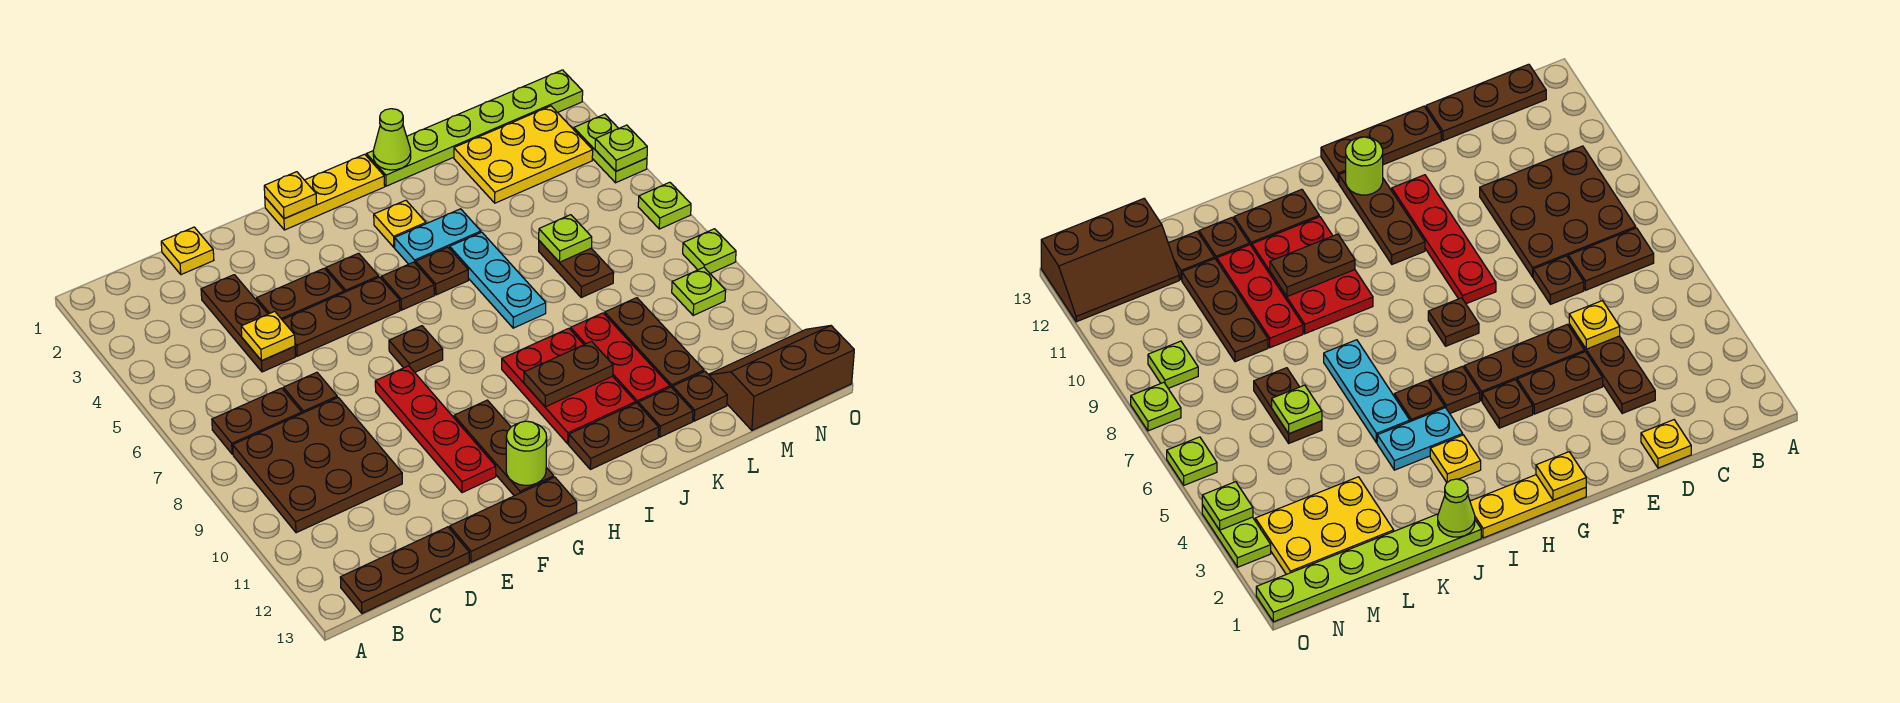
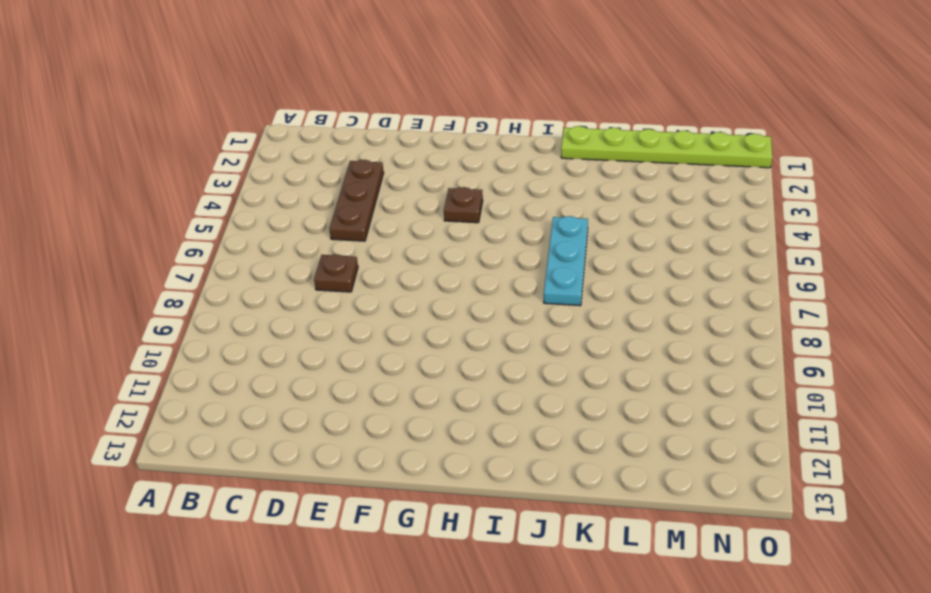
none -> brown 1x2 plate [212,388,302,454]
none -> brown 3x3 plate [233,398,402,533]
none -> brown 1x3 plate [340,527,469,614]
none -> yellow 1x1 plate [161,227,214,275]

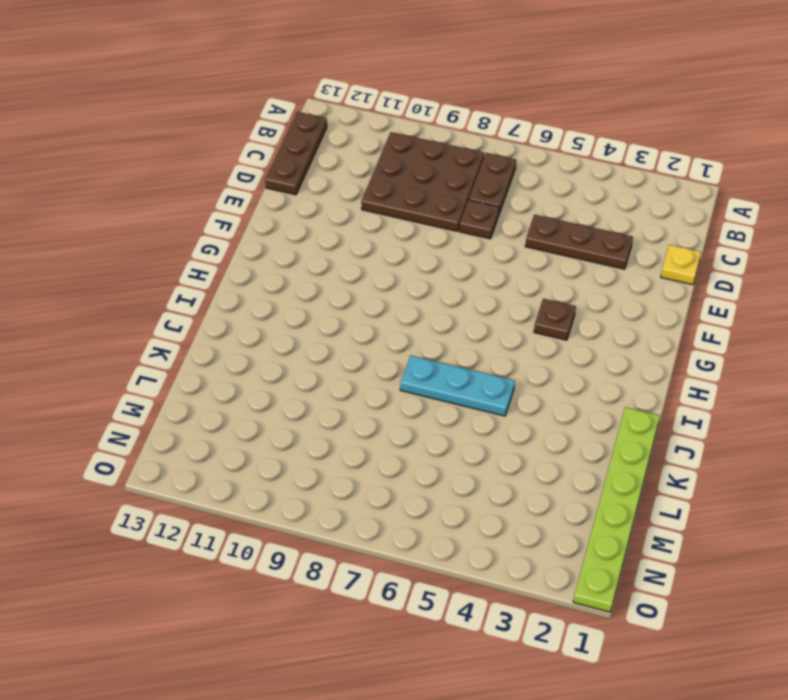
none -> brown 1x2 plate [256,268,344,320]
none -> brown 1x3 plate [283,277,400,356]
none -> brown 1x3 plate [450,477,577,562]
none -> red 1x4 plate [375,366,496,493]

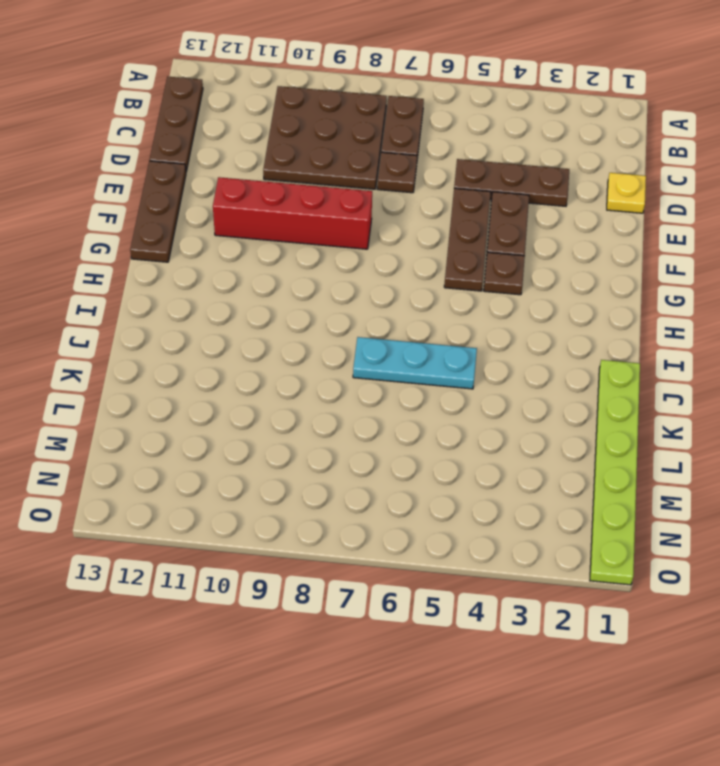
red 1x4 brick [213,177,372,249] -> red 1x4 plate [375,366,496,493]
none -> yellow 1x3 plate [265,154,385,230]
none -> brown 1x1 plate [389,326,443,372]
none -> brown 1x3 plate [454,400,554,496]
none -> brown 1x1 plate [381,262,434,310]

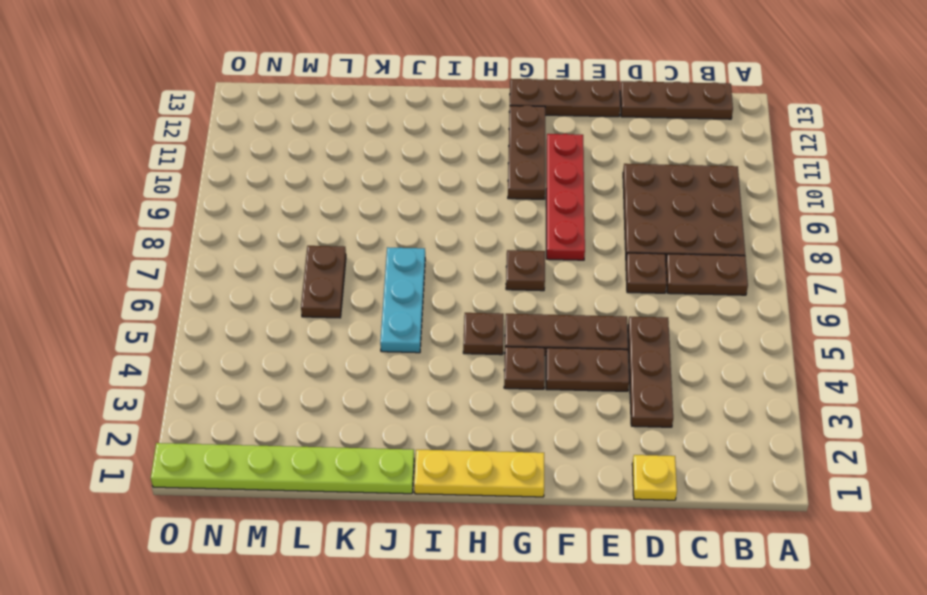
none -> yellow 1x1 plate [374,200,426,247]
none -> cyan 1x2 plate [395,209,481,264]
none -> brown 1x1 plate [416,247,468,295]
none -> red 2x3 plate [502,328,636,444]

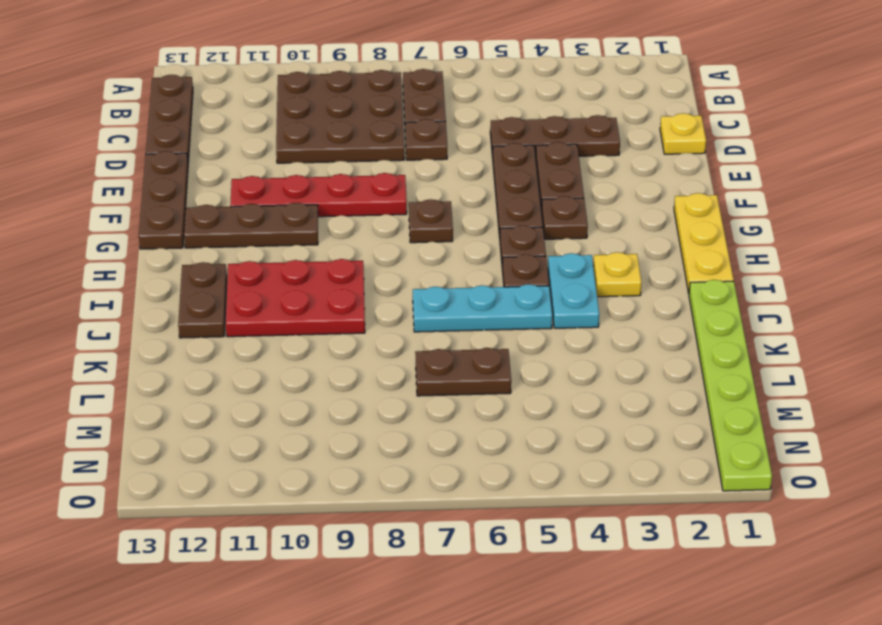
none -> red 1x3 plate [571,313,670,404]
none -> brown 1x1 plate [638,387,693,437]
none -> yellow 2x3 plate [454,106,593,203]
none -> brown 1x3 plate [605,298,704,388]

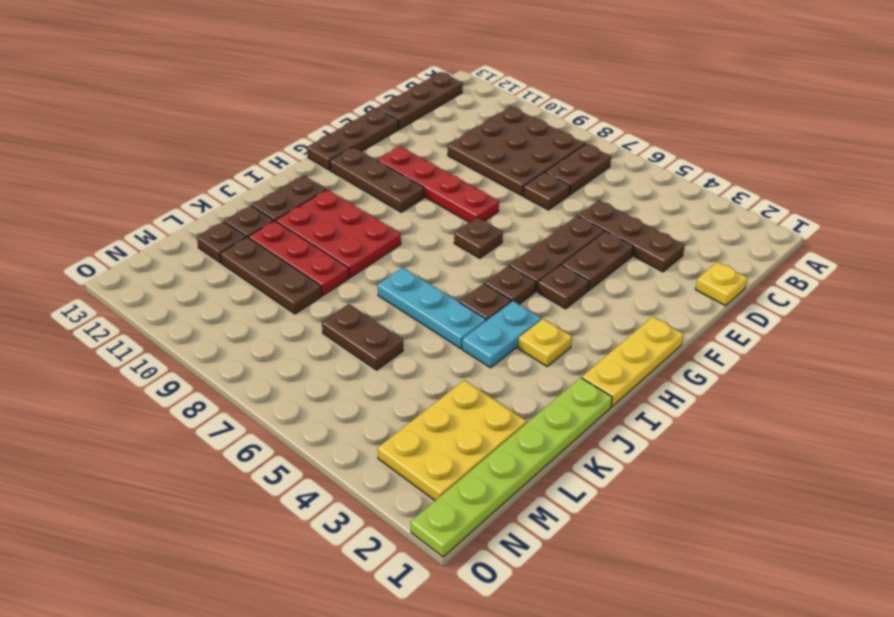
none -> brown 2x3 slope [708,326,854,430]
none -> lime 1x1 plate [672,267,726,315]
none -> lime 1x2 plate [574,114,647,183]
none -> lime 1x1 plate [638,182,691,229]

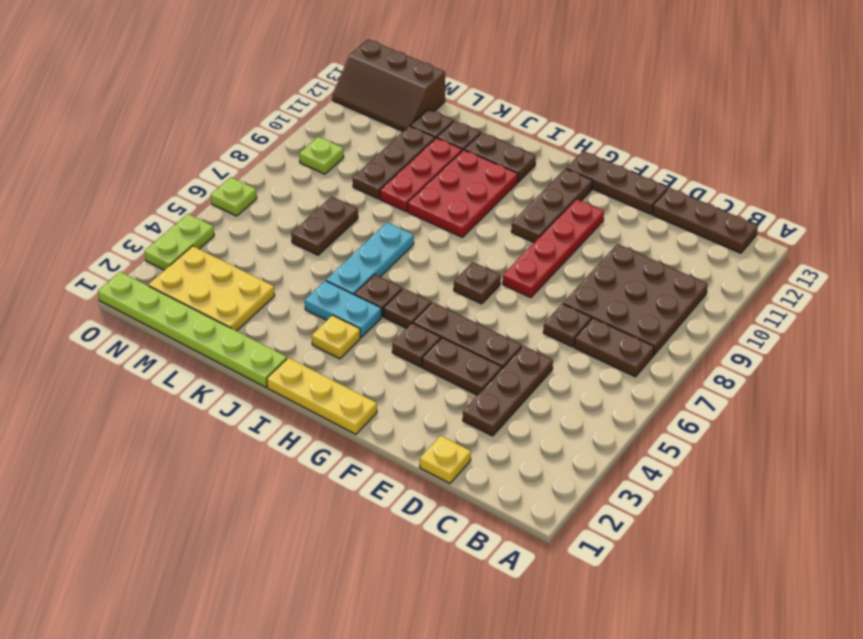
none -> lime 1x1 plate [683,229,736,273]
none -> yellow 1x1 plate [241,311,295,361]
none -> yellow 1x1 plate [264,172,317,218]
none -> lime 1x1 round brick [506,421,547,485]

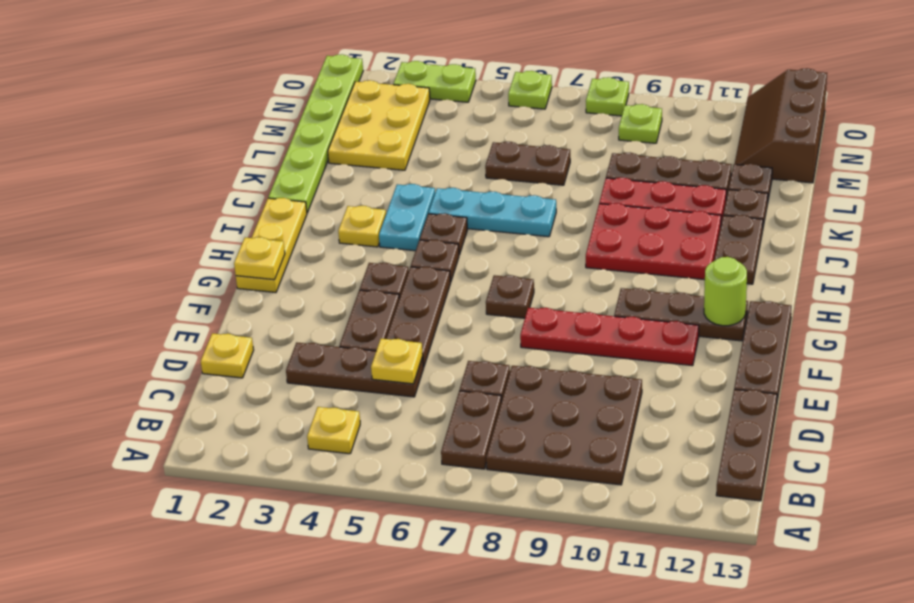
yellow 1x1 plate [307,407,360,454] -> none
none -> brown 1x2 plate [524,341,613,407]
none -> lime 1x1 cone [373,109,411,170]
none -> lime 1x1 plate [539,215,592,262]
none -> lime 1x1 plate [595,125,647,171]

